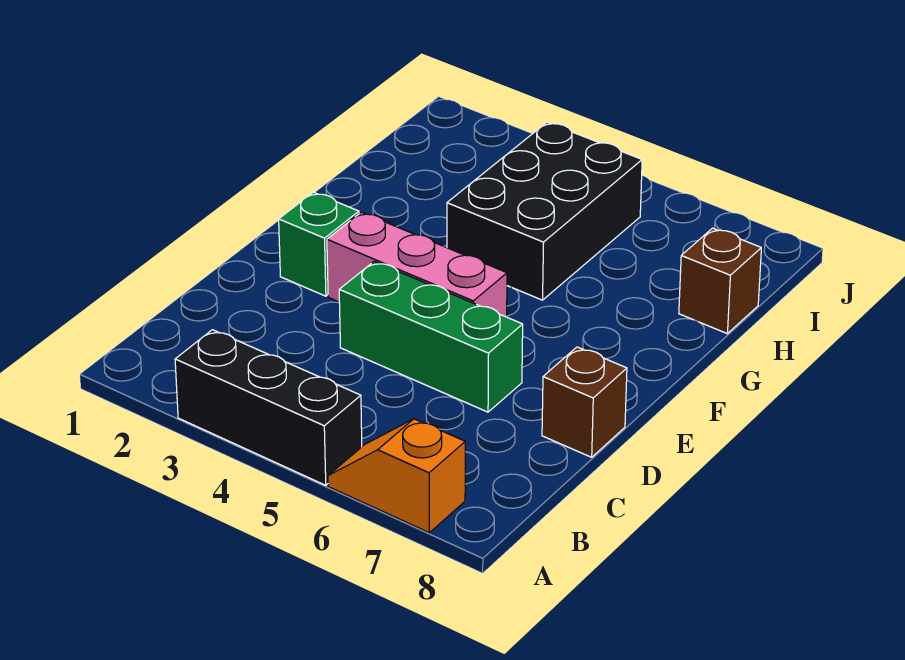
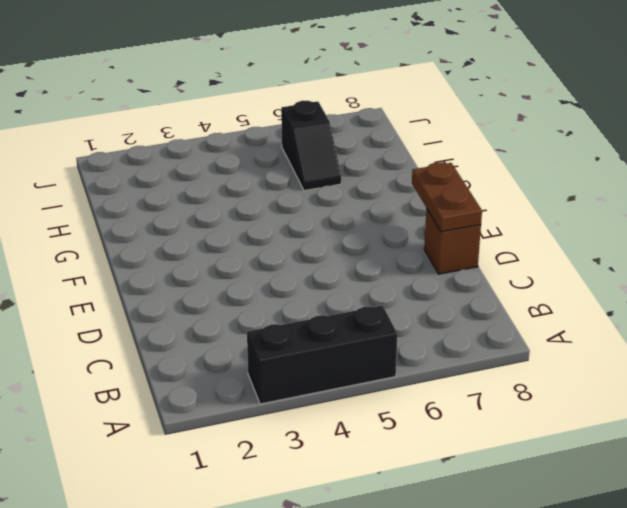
brown 1x2 plate [412,163,482,232] -> none
black 1x2 slope [281,101,341,191] -> none
none -> orange 1x2 slope [328,419,465,533]
none -> green 1x3 brick [339,261,523,412]

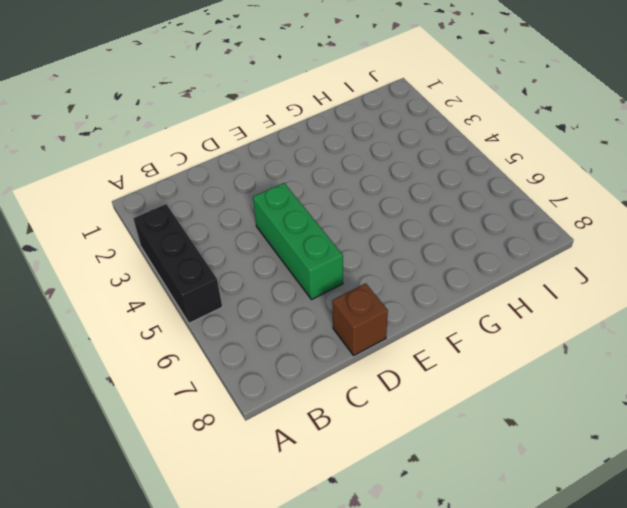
none -> orange 1x2 slope [328,419,465,533]
none -> green 1x1 brick [279,192,359,296]

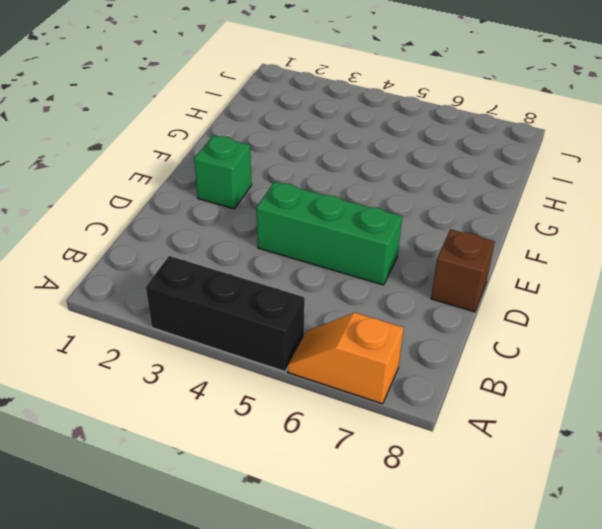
none -> pink 1x3 brick [327,212,507,317]
none -> black 2x3 brick [447,122,642,300]

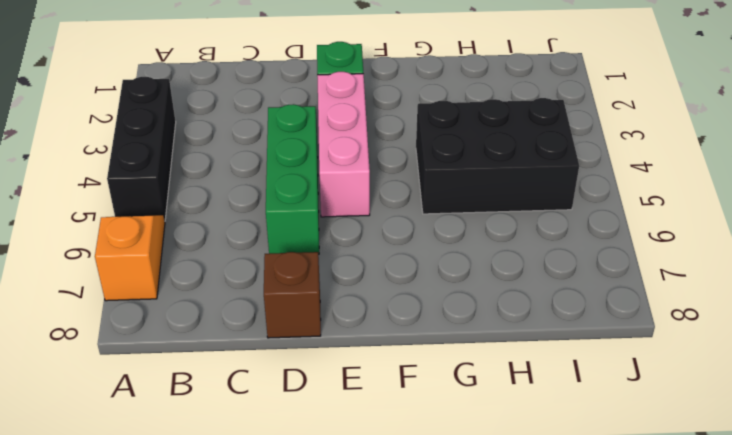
none -> brown 1x1 brick [679,228,761,333]

